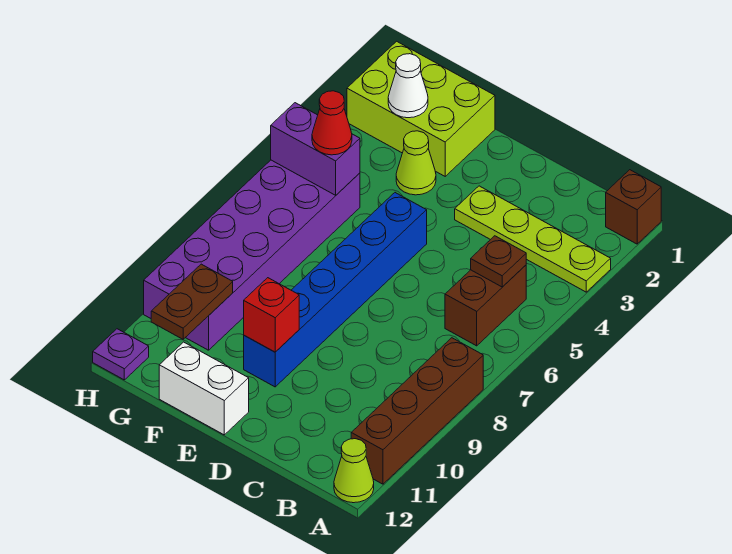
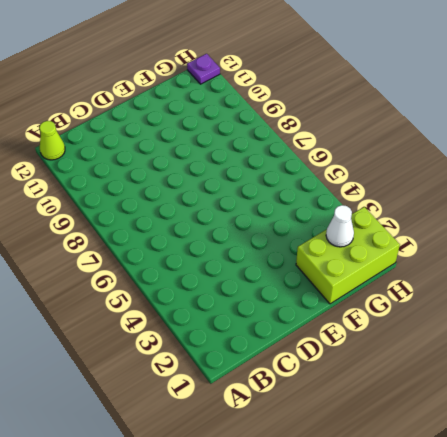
none -> brown 1x1 brick [606,170,661,244]
none -> lime 1x4 plate [455,186,611,292]
none -> brown 1x4 brick [351,338,483,484]

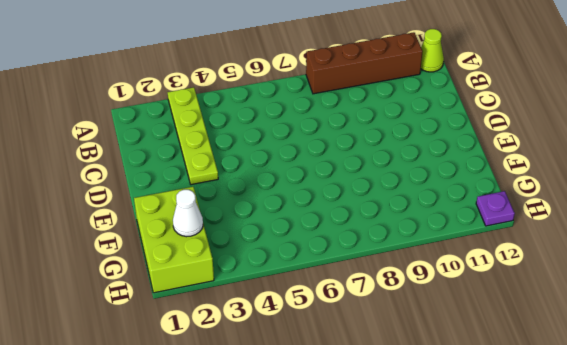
none -> brown 1x1 brick [606,170,661,244]
none -> brown 1x2 brick [445,265,526,346]
none -> blue 1x6 brick [244,193,427,387]

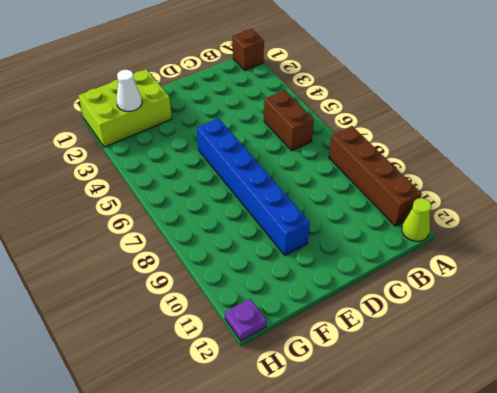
none -> lime 1x4 plate [455,186,611,292]
none -> white 1x2 brick [159,342,249,435]
none -> lime 1x1 cone [396,131,436,195]

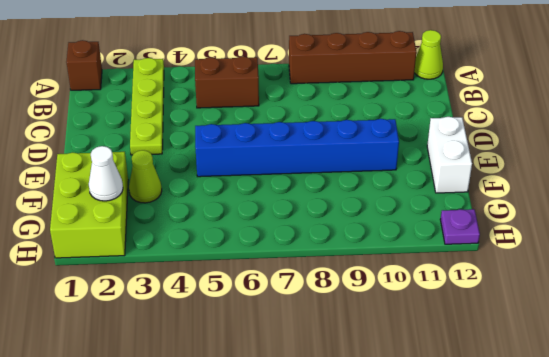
none -> purple 2x6 brick [144,160,360,350]
none -> brown 1x1 plate [471,236,526,287]
none -> red 1x1 brick [244,278,299,352]

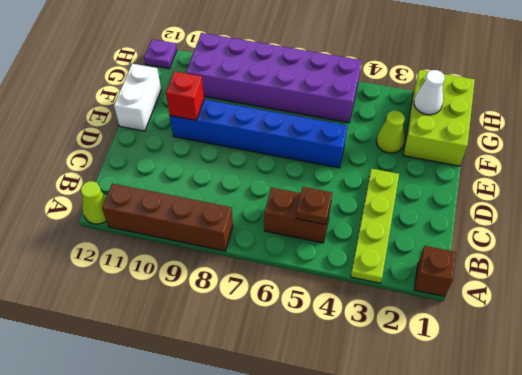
none -> purple 1x2 brick [271,103,360,195]
none -> brown 1x2 plate [151,264,233,339]
none -> red 1x1 cone [312,91,352,155]

